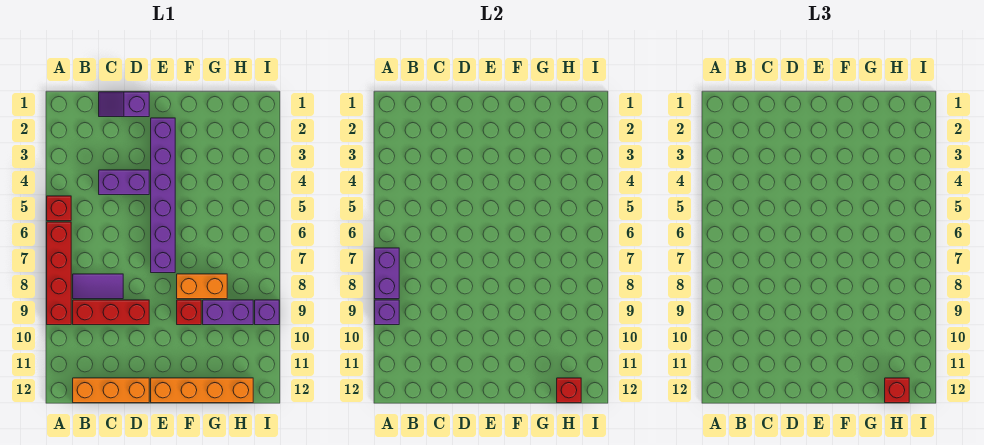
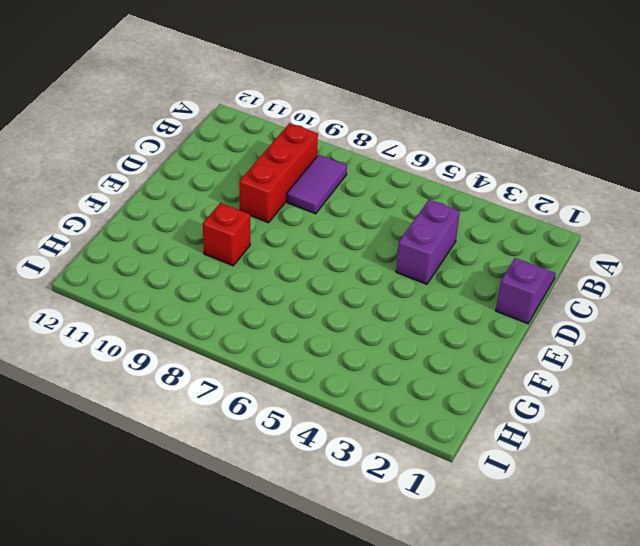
none -> red 1x1 brick [47,196,71,221]
none -> red 1x4 brick [47,222,71,325]
none -> orange 1x3 brick [73,378,149,403]

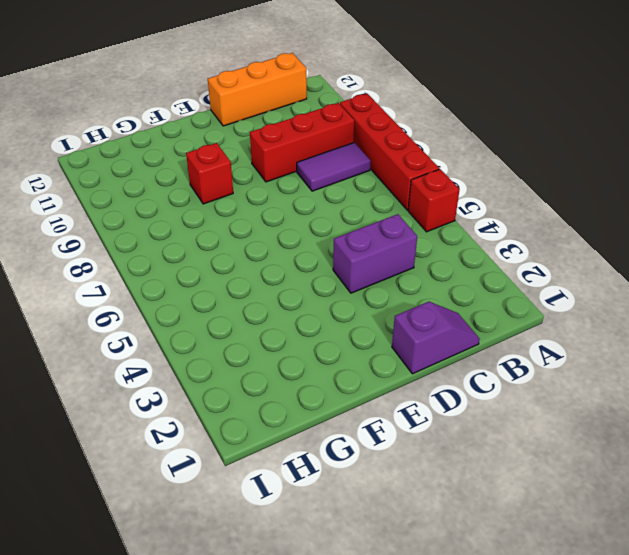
none -> purple 1x6 brick [151,118,175,273]
none -> orange 1x4 brick [151,378,253,403]
none -> orange 1x2 brick [177,274,227,299]

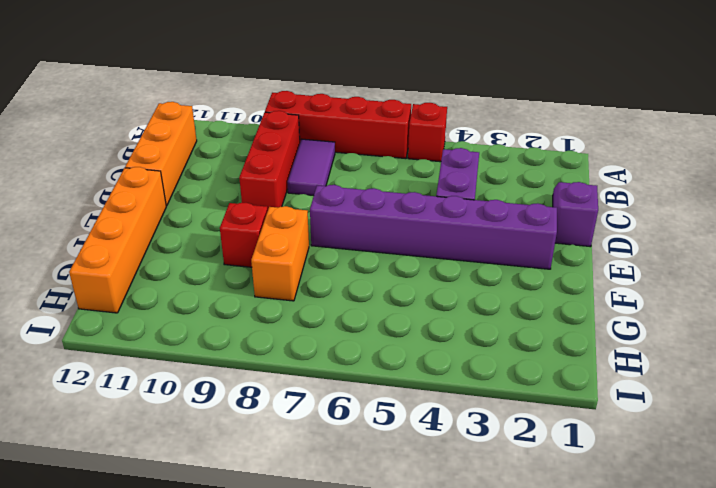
none -> purple 1x2 brick [203,300,253,325]
none -> purple 1x1 brick [255,300,279,325]
none -> purple 1x2 brick [375,248,399,299]

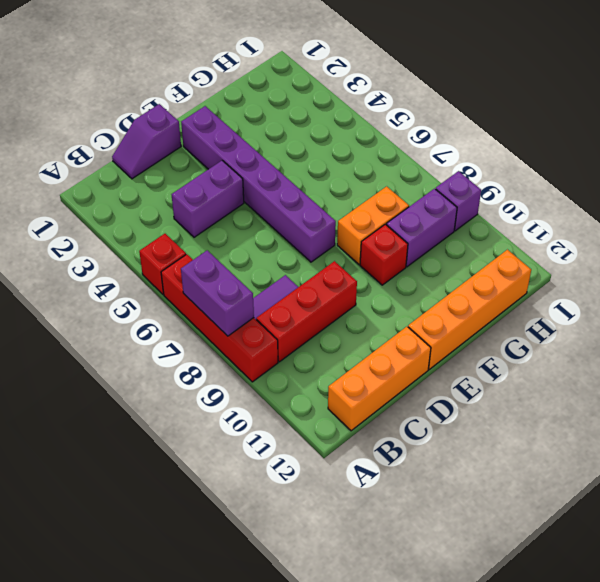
none -> purple 1x1 brick [375,300,399,325]
none -> red 1x1 brick [557,378,581,403]
none -> red 1x1 brick [885,378,909,403]

